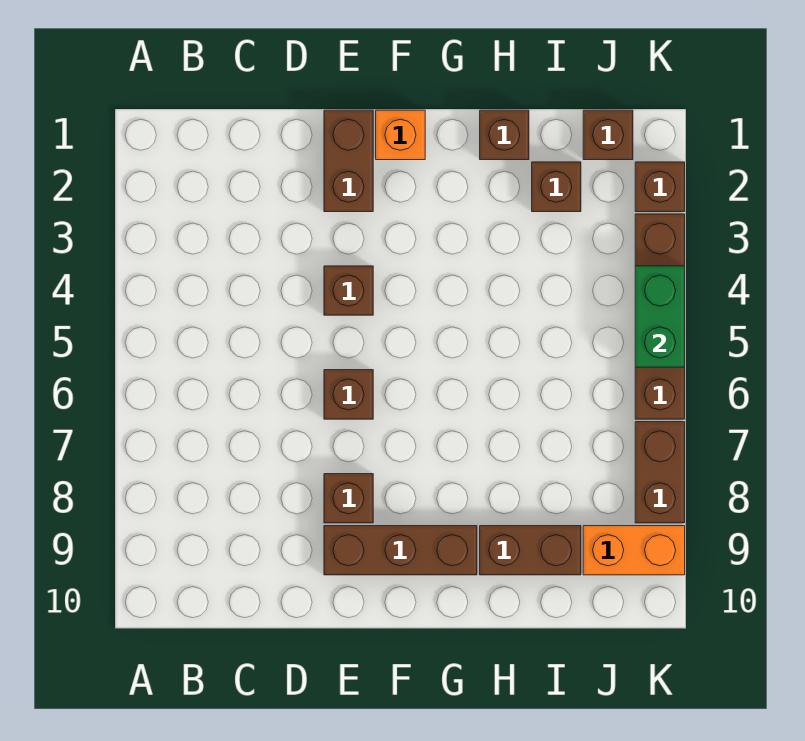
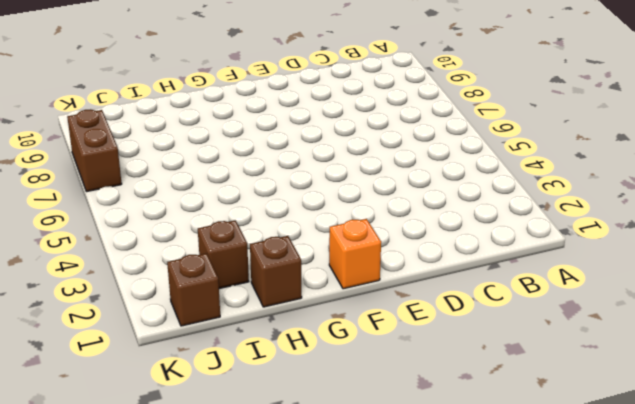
none -> brown 1x2 brick [324,110,373,212]
none -> brown 1x1 brick [324,266,373,315]
none -> brown 1x1 brick [324,370,373,419]

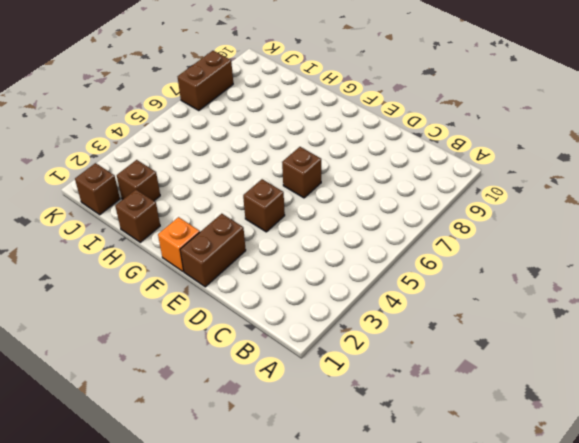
none -> brown 1x1 brick [324,474,373,523]
none -> brown 1x3 brick [324,526,477,575]
none -> brown 1x2 brick [480,526,581,575]

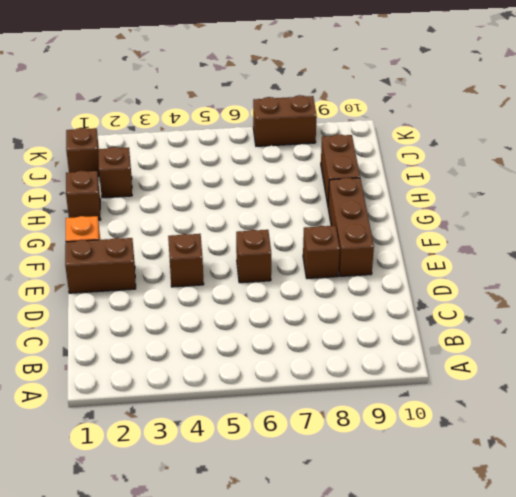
none -> orange 1x2 brick [583,526,685,575]
none -> brown 1x1 brick [635,162,685,212]
none -> brown 1x4 brick [635,214,685,419]

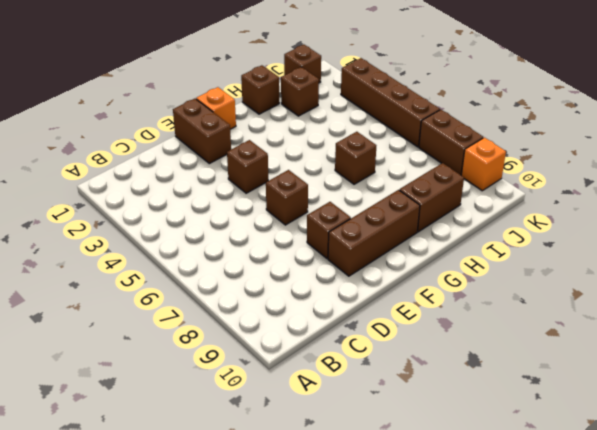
brown 1x1 brick [335,132,376,184] -> brown 1x1 brick moved to [635,162,685,212]
orange 1x1 brick [461,138,506,191] -> orange 1x2 brick [583,526,685,575]
none -> green 1x2 brick [635,266,685,367]

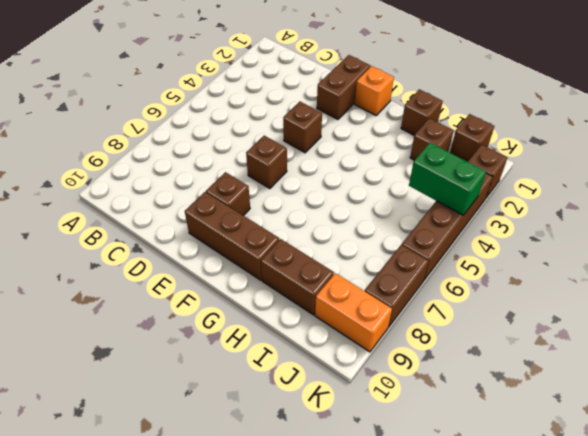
green 1x2 brick [409,143,486,215] -> green 1x2 brick turned to [635,266,685,367]

